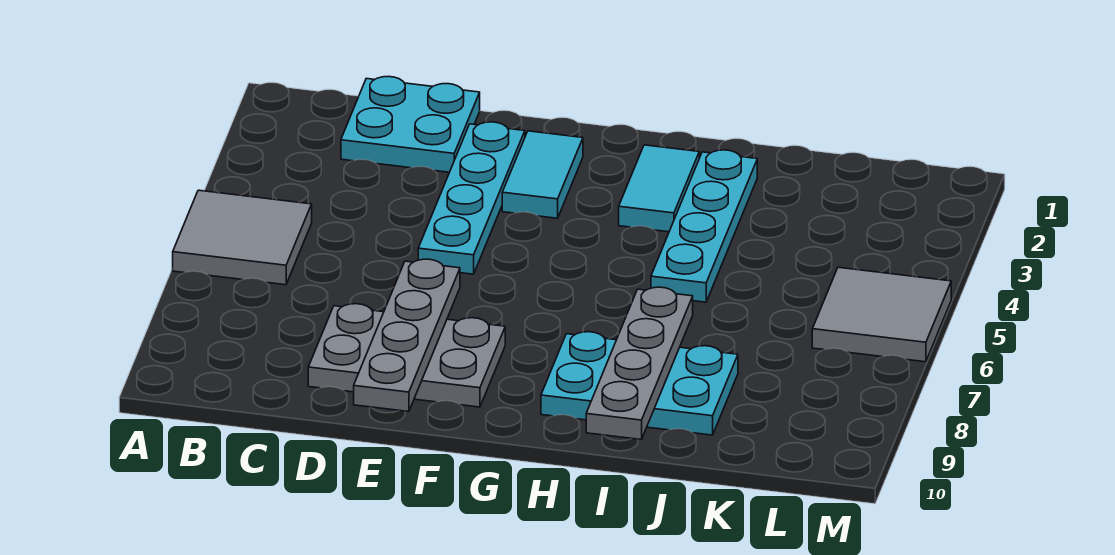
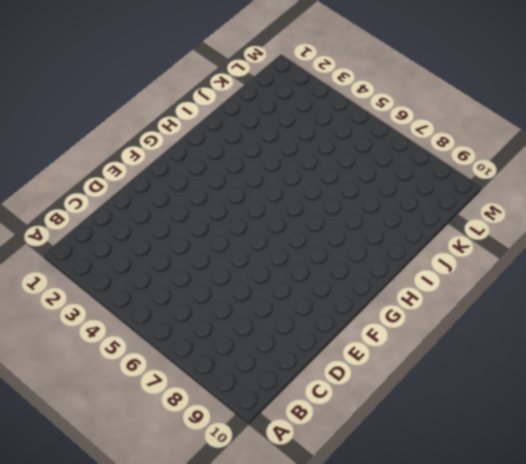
none -> grey 2x2 tile [173,190,312,285]
none -> cyan 2x2 plate [341,76,480,172]

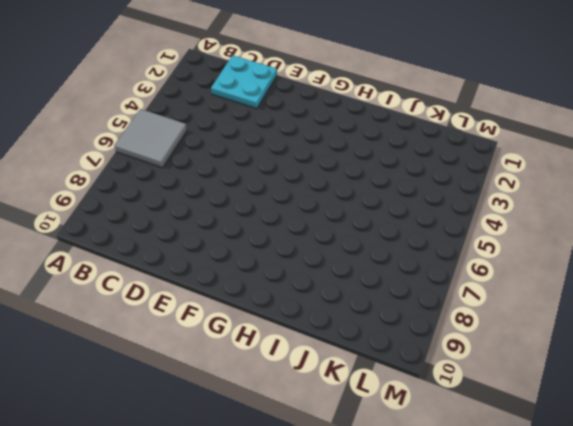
none -> grey 2x3 plate [308,304,505,407]
none -> cyan 1x4 plate [418,122,525,274]

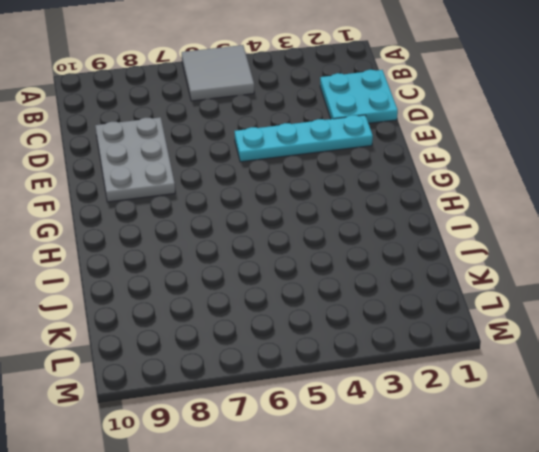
none -> cyan 1x2 tile [502,131,583,218]
none -> cyan 1x2 tile [619,145,699,232]

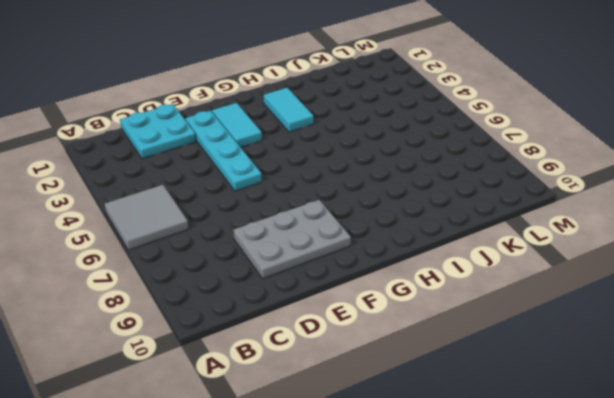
none -> cyan 2x3 plate [541,332,738,435]
none -> cyan 1x4 plate [651,150,757,302]

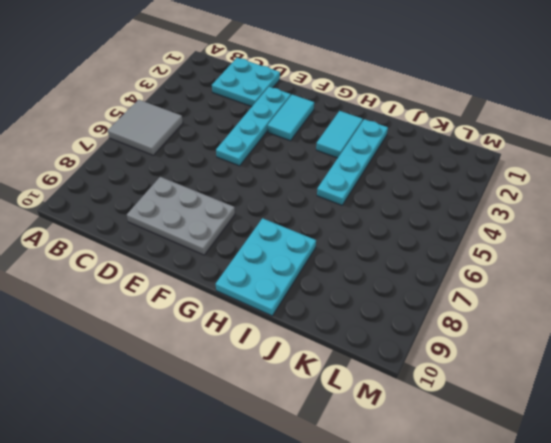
cyan 2x3 plate [216,218,316,316] -> cyan 2x3 plate turned to [541,332,738,435]
none -> grey 2x2 tile [812,267,951,362]
none -> grey 1x4 plate [354,259,460,412]

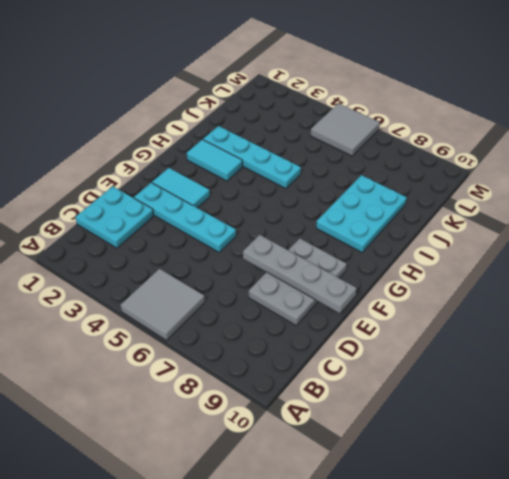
none -> grey 1x4 plate [586,287,693,439]

